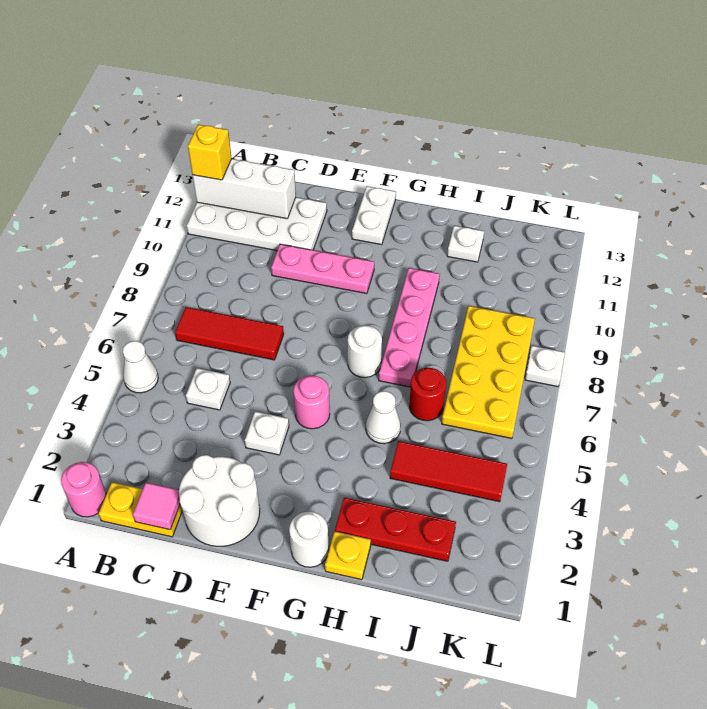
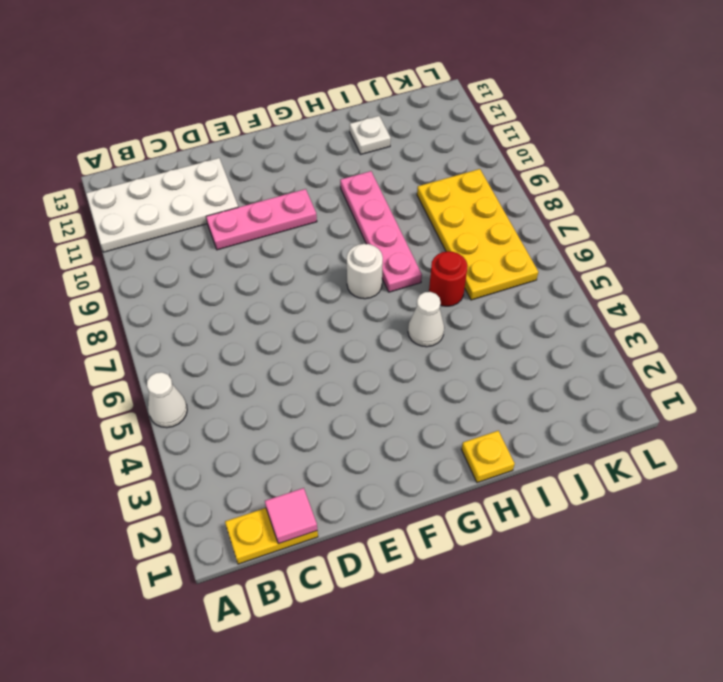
none -> pink 1x1 round brick [61,462,106,517]
none -> red 1x3 tile [175,307,284,360]
none -> white 1x1 plate [186,368,230,410]

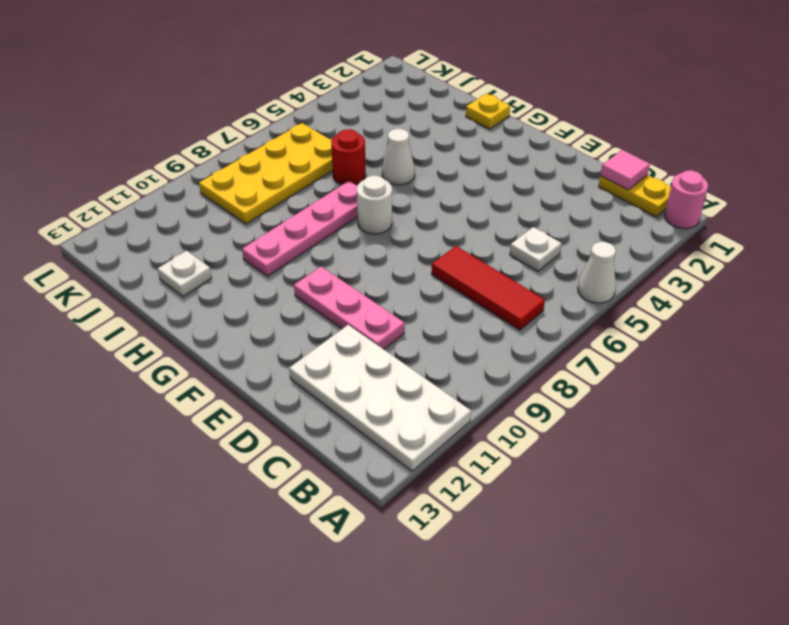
none -> white 2x2 round brick [179,455,260,546]
none -> white 1x1 plate [245,411,289,455]
none -> pink 1x1 round brick [293,375,330,429]

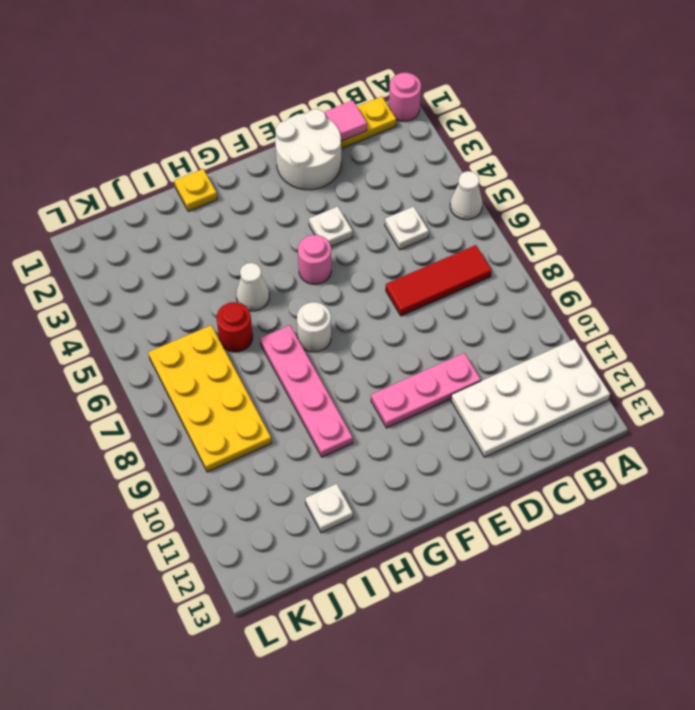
none -> white 1x2 plate [352,186,396,245]
none -> white 1x1 round brick [289,511,329,567]
none -> red 1x3 plate [335,498,456,561]

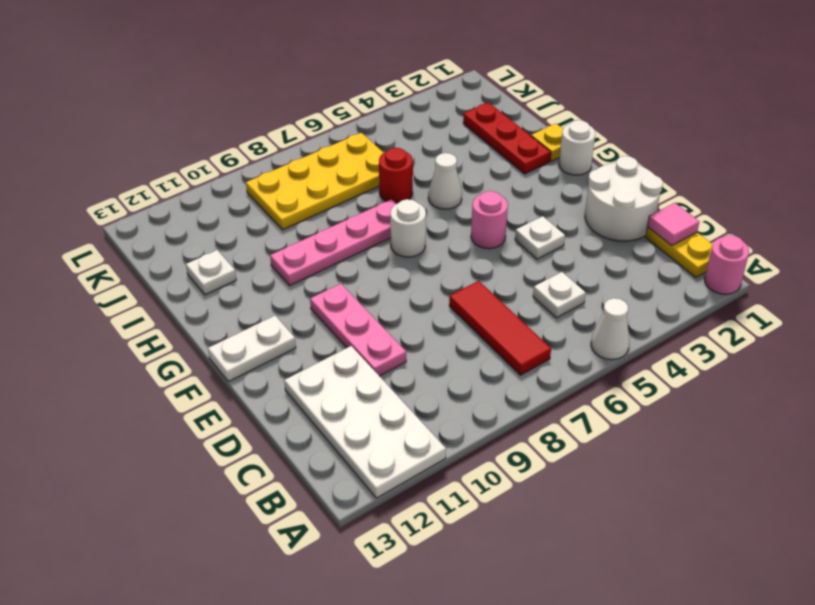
none -> red 1x3 tile [390,441,507,502]
none -> white 1x1 plate [525,346,565,387]
none -> white 1x3 brick [192,159,296,219]

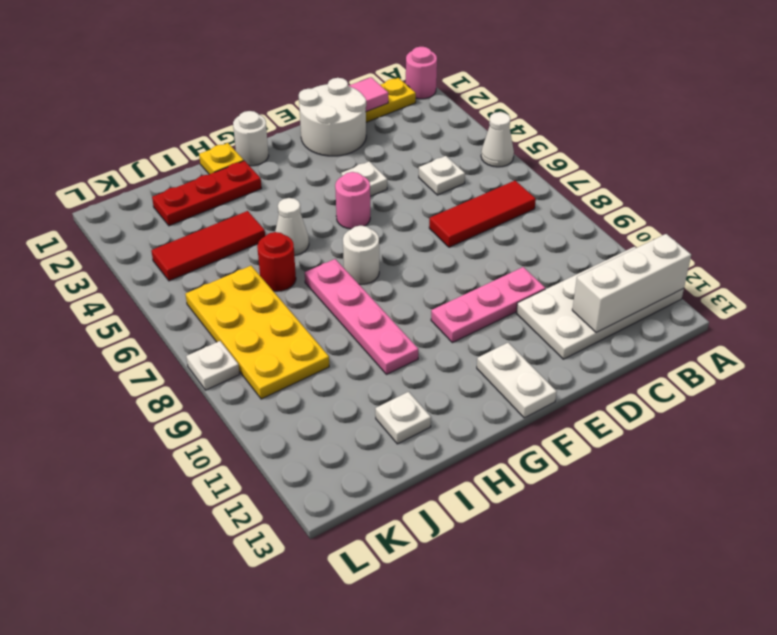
none -> yellow 1x1 brick [188,125,232,180]

